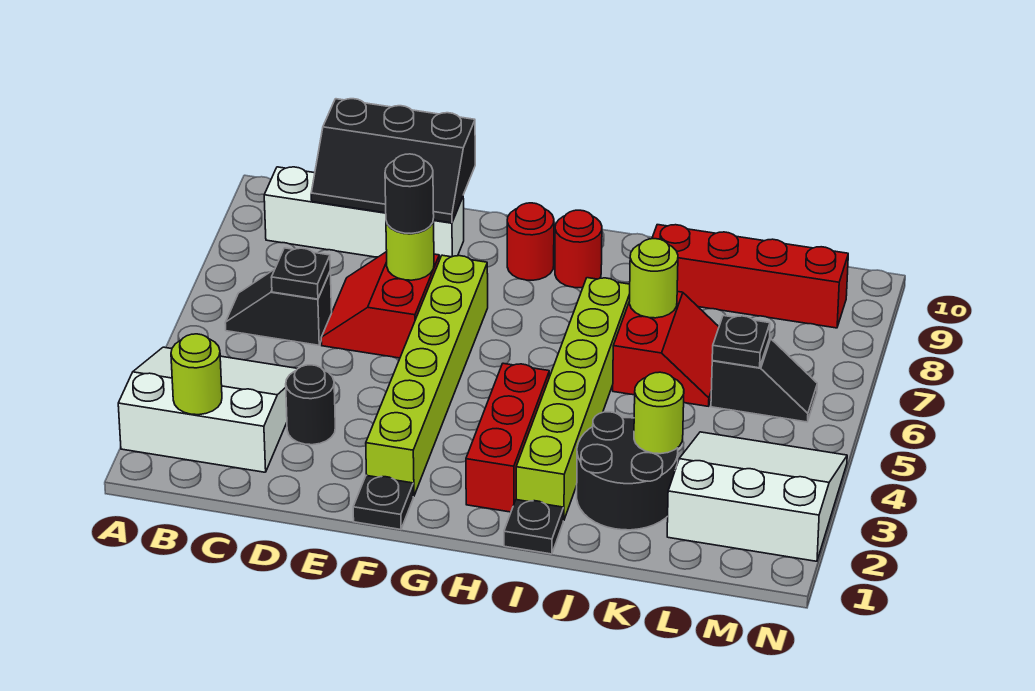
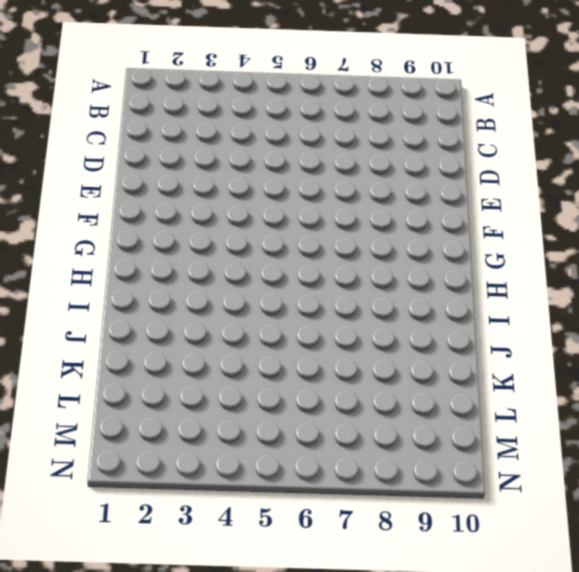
none -> white 3x3 slope [118,347,298,472]
none -> black 1x2 slope [225,269,332,345]
none -> white 1x4 brick [264,167,464,260]

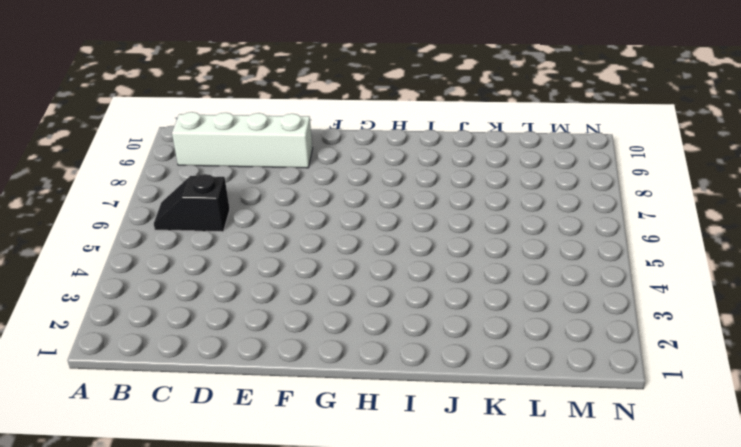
none -> white 3x3 slope [118,347,298,472]
none -> black 1x1 round brick [286,365,335,445]
none -> red 2x2 slope [321,252,439,358]

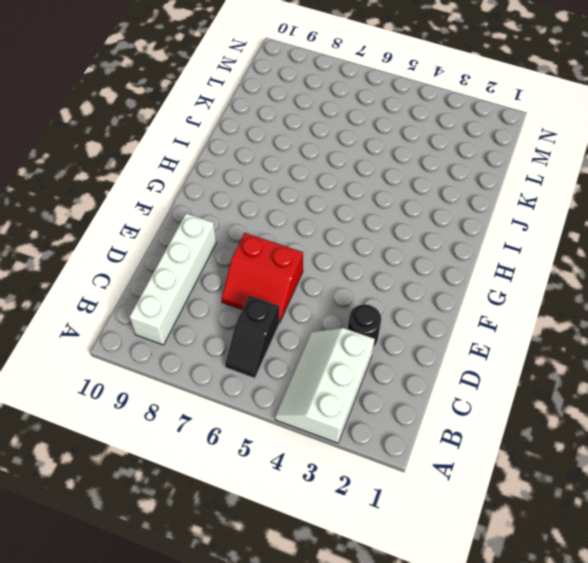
white 2x3 slope [275,328,375,443] -> white 3x3 slope [118,347,298,472]
none -> black 1x1 plate [353,475,413,530]
none -> lime 1x6 brick [366,255,488,496]
none -> red 1x1 round brick [507,203,554,280]

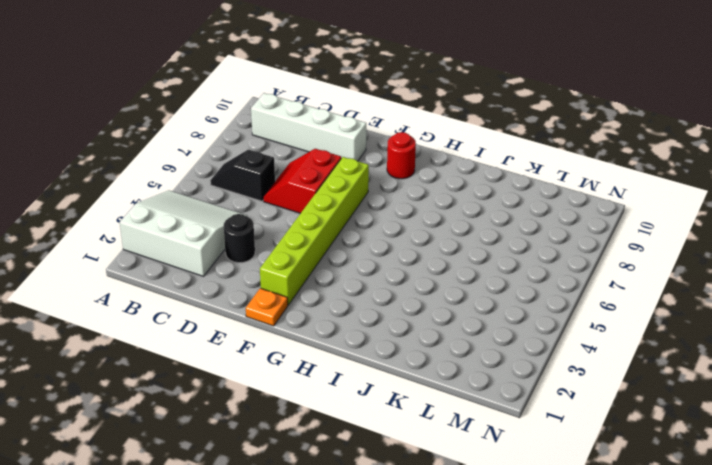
orange 1x1 plate [246,288,288,326] -> black 1x1 plate [353,475,413,530]
none -> red 1x3 brick [466,363,549,512]
none -> red 1x1 round brick [555,210,602,288]
none -> black 1x1 plate [504,500,564,554]

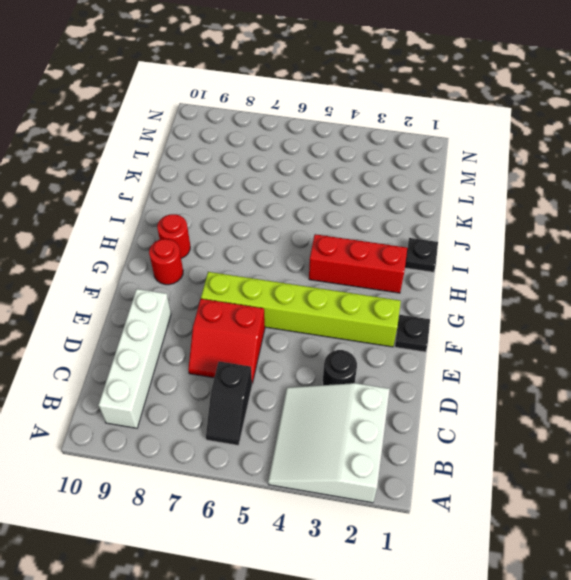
none -> lime 1x6 brick [516,278,630,521]
none -> black 2x2 round brick [577,412,678,530]
none -> red 2x2 slope [613,291,719,406]

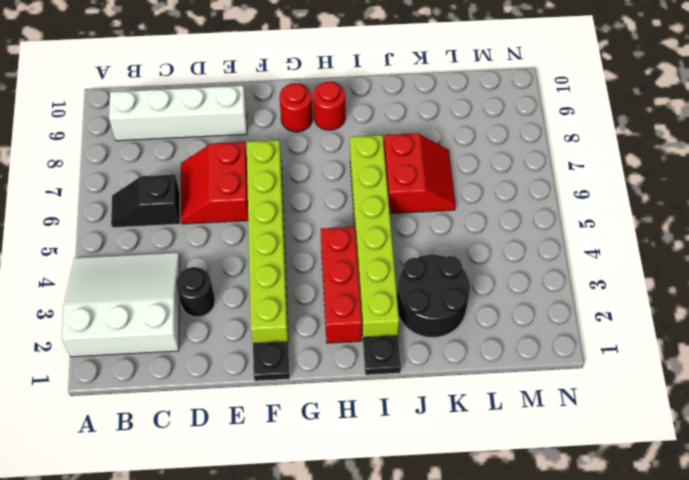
none -> red 1x4 brick [652,225,848,328]
none -> white 3x3 slope [667,432,847,561]
none -> black 1x2 slope [711,338,817,422]

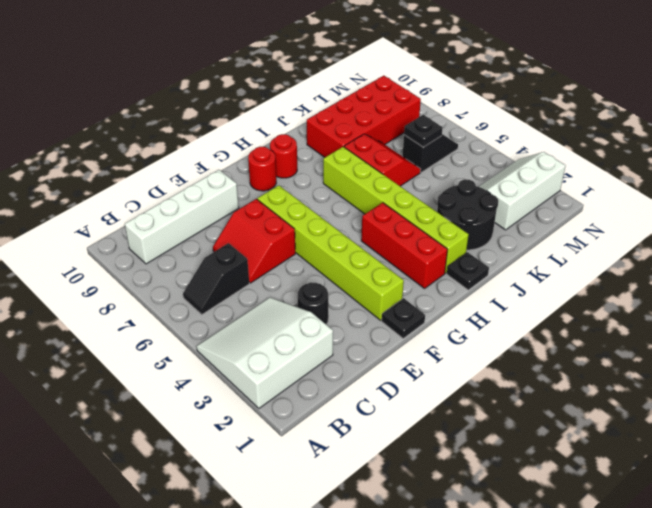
red 2x4 brick [307,76,421,157] -> red 1x4 brick [652,225,848,328]
white 2x3 slope [479,152,566,230] -> white 3x3 slope [667,432,847,561]
none -> lime 1x1 round brick [171,334,222,415]
none -> black 1x1 plate [271,248,330,299]
none -> black 2x3 slope [311,99,475,223]

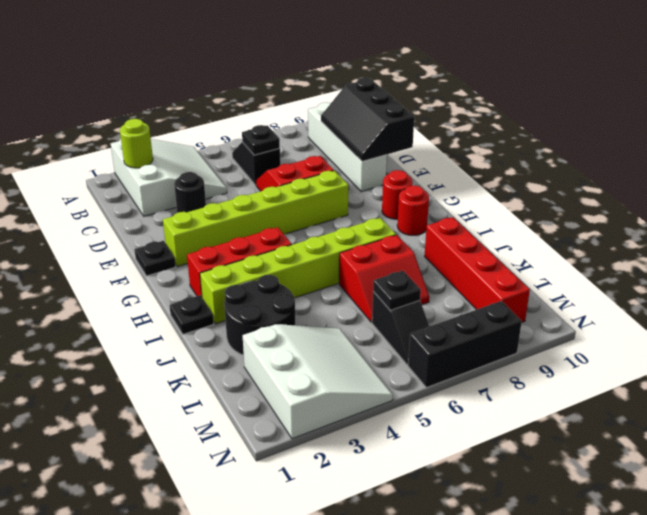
black 1x3 brick [408,301,522,388] -> none
none -> lime 1x1 round brick [386,219,434,280]
none -> lime 1x1 round brick [629,239,678,318]
none -> lime 1x1 round brick [634,372,684,454]

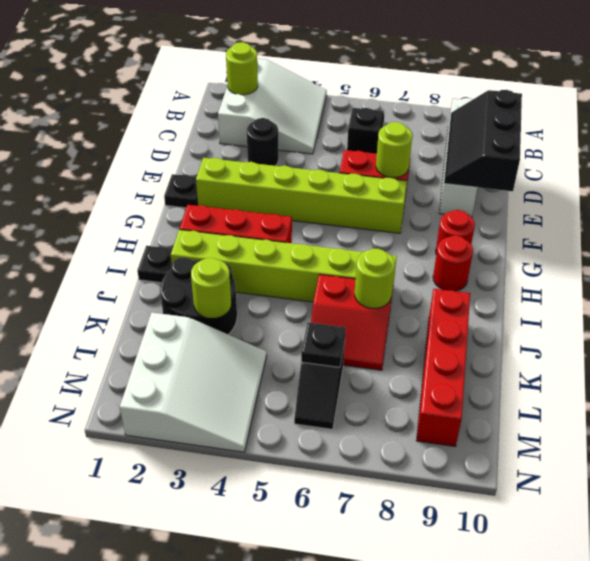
none -> black 1x1 plate [271,248,330,299]
none -> black 1x1 round brick [385,154,434,233]

